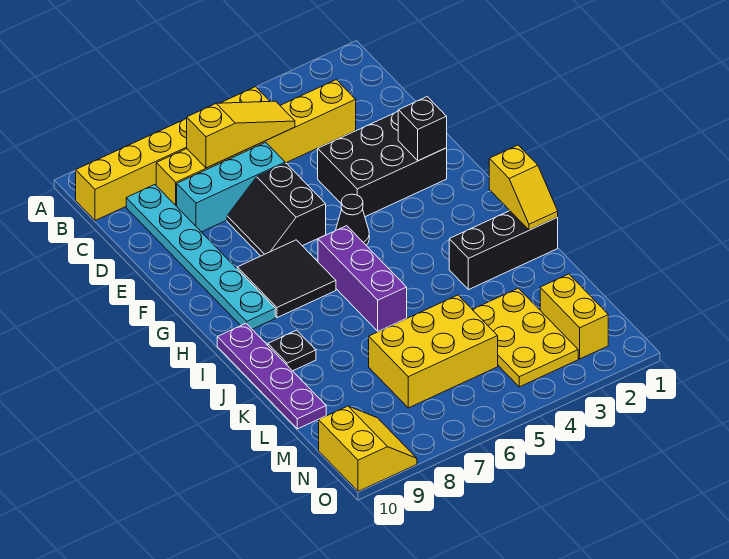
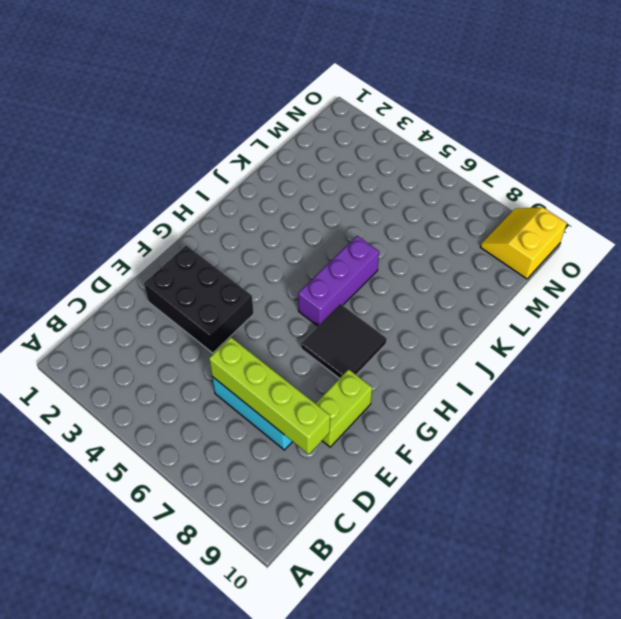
lime 1x4 brick [209,337,330,454] -> none
lime 1x2 brick [315,369,372,447] -> cyan 1x6 plate [126,185,275,329]
none -> yellow 1x6 brick [76,87,270,221]
none -> yellow 1x6 brick [156,80,356,206]
none -> black 2x2 slope [227,163,326,256]

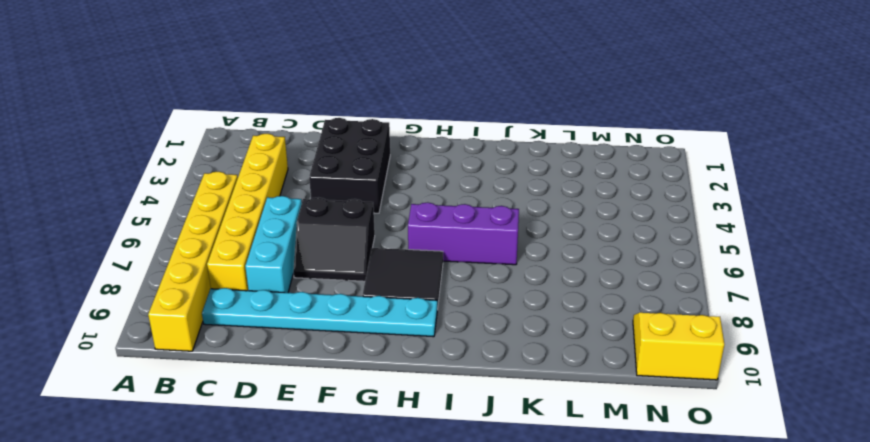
none -> black 1x1 cone [336,194,369,245]
none -> purple 1x4 plate [217,324,326,429]
none -> black 1x3 brick [449,211,558,290]

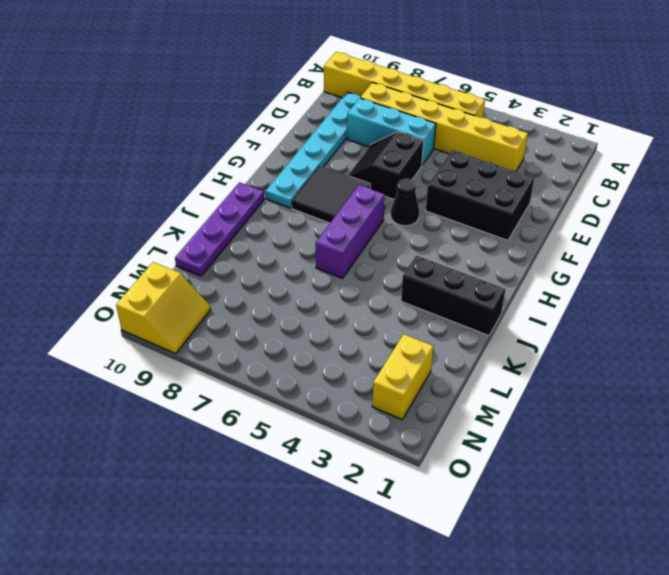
none -> black 1x1 plate [268,330,316,371]
none -> yellow 2x3 plate [472,288,578,387]
none -> yellow 2x3 brick [369,295,498,408]

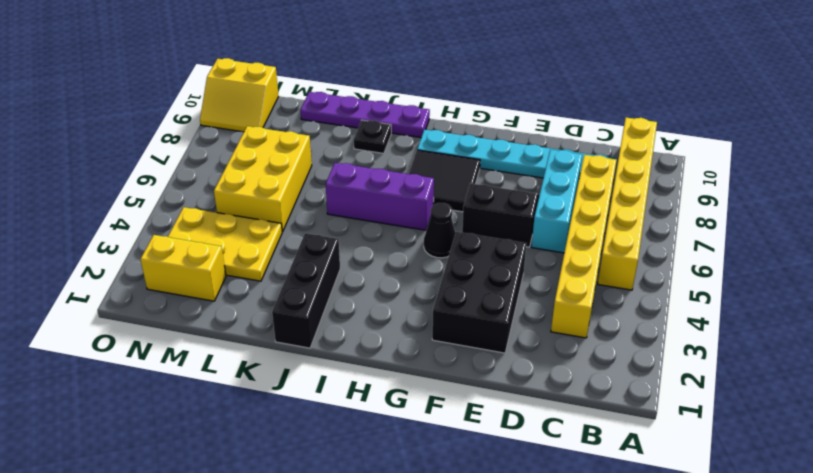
none -> yellow 1x3 slope [187,101,295,168]
none -> black 1x1 brick [398,97,447,161]
none -> yellow 1x2 slope [489,145,558,230]

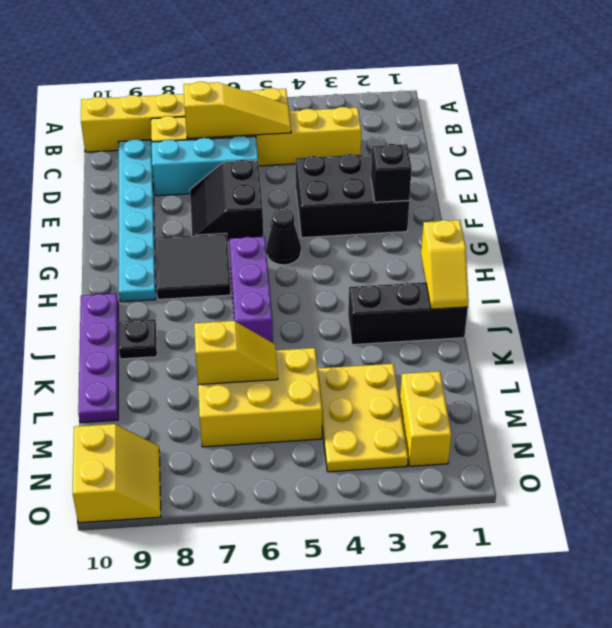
yellow 1x2 slope [194,321,278,385] -> none

